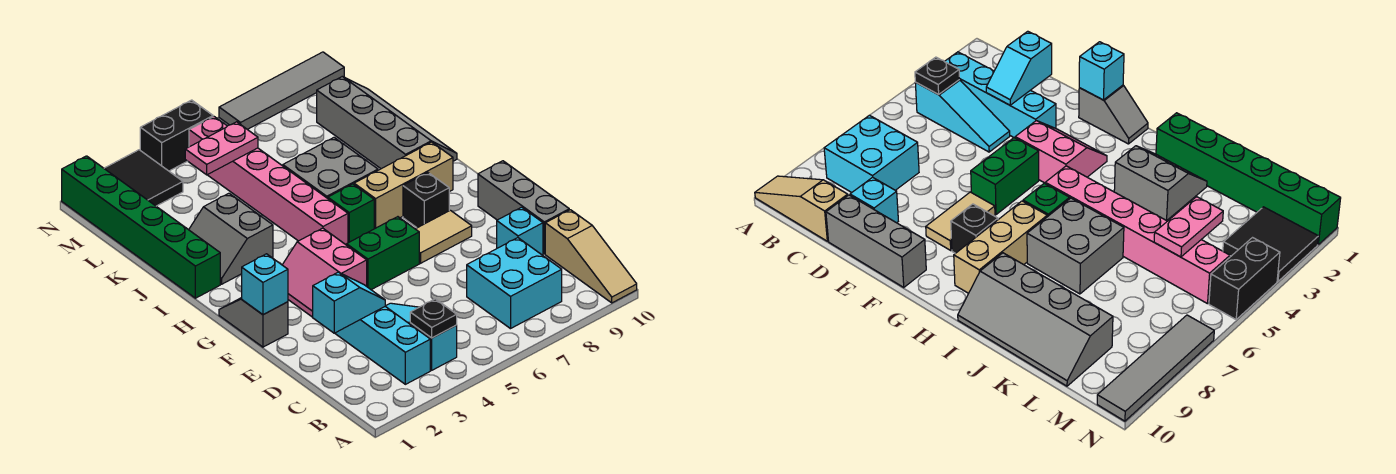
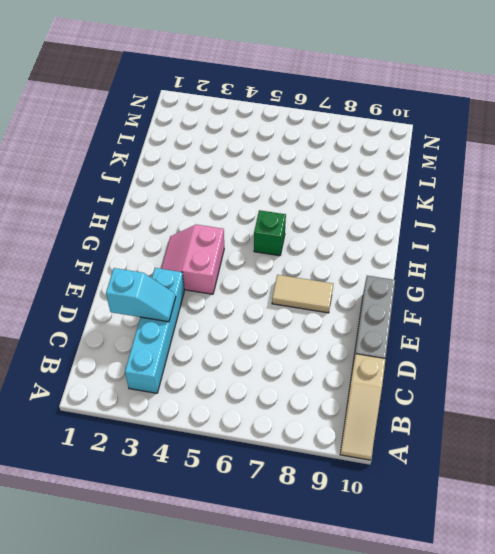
none -> cyan 1x3 slope [385,303,457,370]
none -> cyan 2x2 brick [467,238,562,329]
none -> cyan 1x1 brick [497,207,543,255]

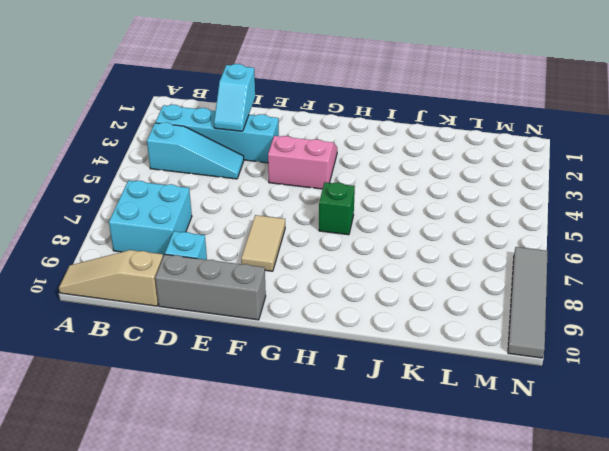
none -> grey 1x2 slope [219,298,288,347]
none -> green 1x2 brick [347,217,419,290]
none -> black 1x1 brick [403,172,449,228]

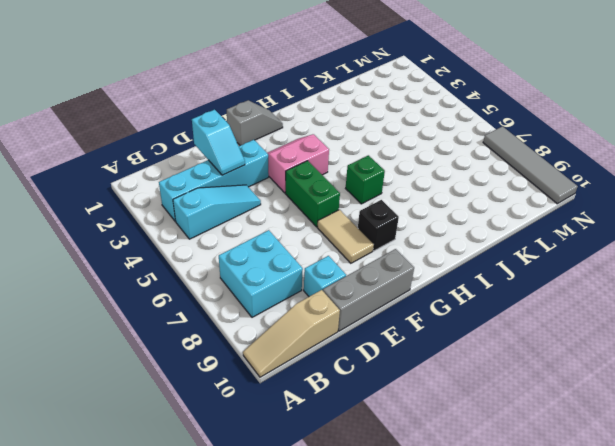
none -> pink 1x6 brick [189,117,348,245]
none -> tan 1x3 brick [354,142,453,229]
none -> green 1x6 brick [62,156,220,298]

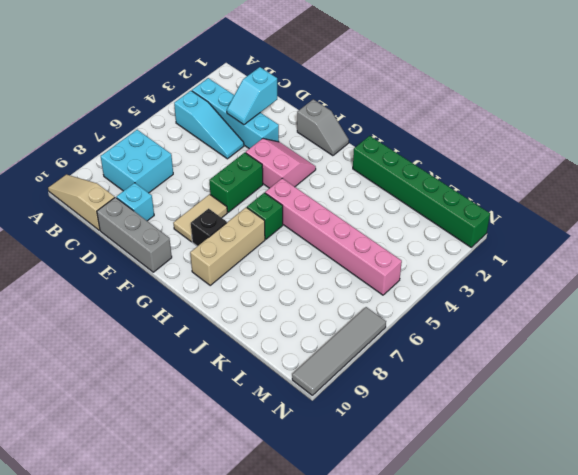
none -> grey 2x2 slope [189,193,273,284]
none -> grey 2x2 brick [283,138,378,198]
none -> grey 2x4 slope [317,77,457,169]

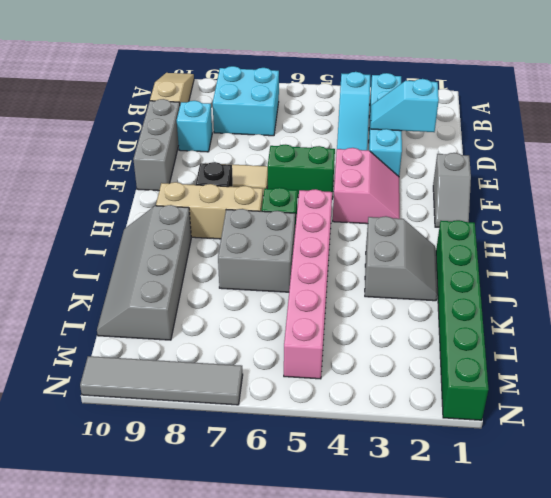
none -> black 2x2 tile [104,150,183,206]
none -> black 1x2 brick [140,100,213,171]
none -> black 1x1 plate [410,299,457,338]

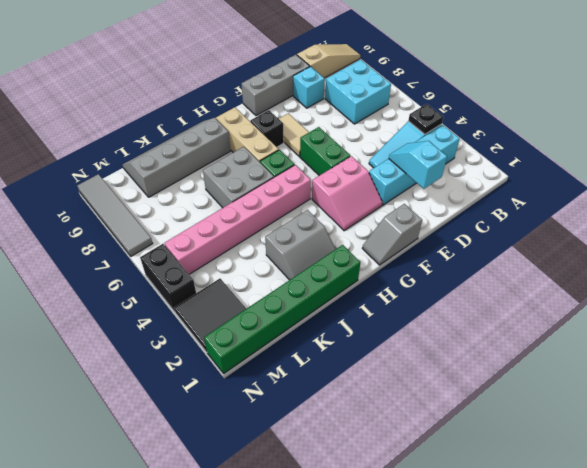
none -> cyan 1x1 brick [242,254,288,315]
none -> pink 1x2 plate [185,122,258,175]

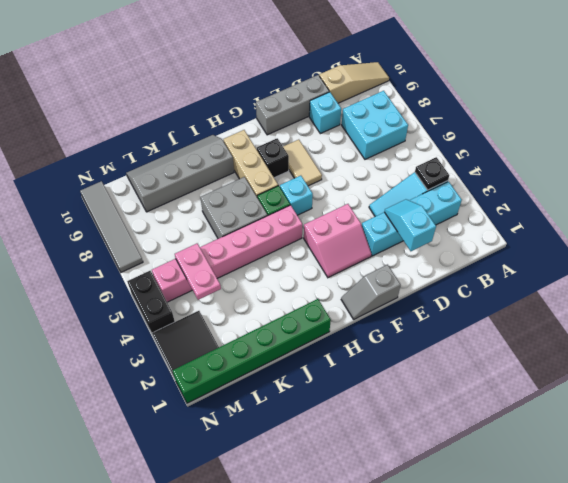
cyan 1x1 brick [280,176,313,215] -> cyan 1x1 brick moved to [242,254,288,315]
none -> green 1x2 brick [347,217,419,290]
none -> grey 2x2 slope [189,193,273,284]

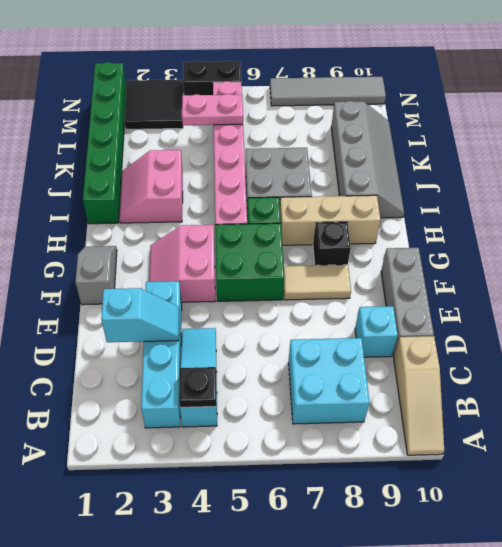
green 2x2 brick [215,223,285,301] -> green 1x2 brick [347,217,419,290]
pink 2x2 slope [119,150,183,223] -> grey 2x2 slope [189,193,273,284]
none -> cyan 1x1 brick [242,254,288,315]

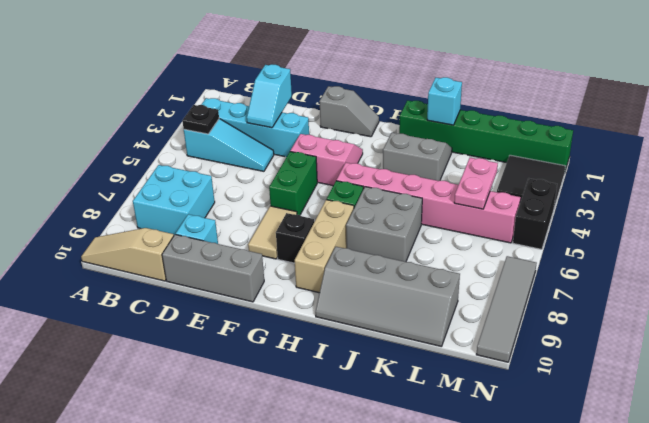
cyan 1x1 brick [427,77,462,125] -> cyan 1x1 brick moved to [242,254,288,315]

